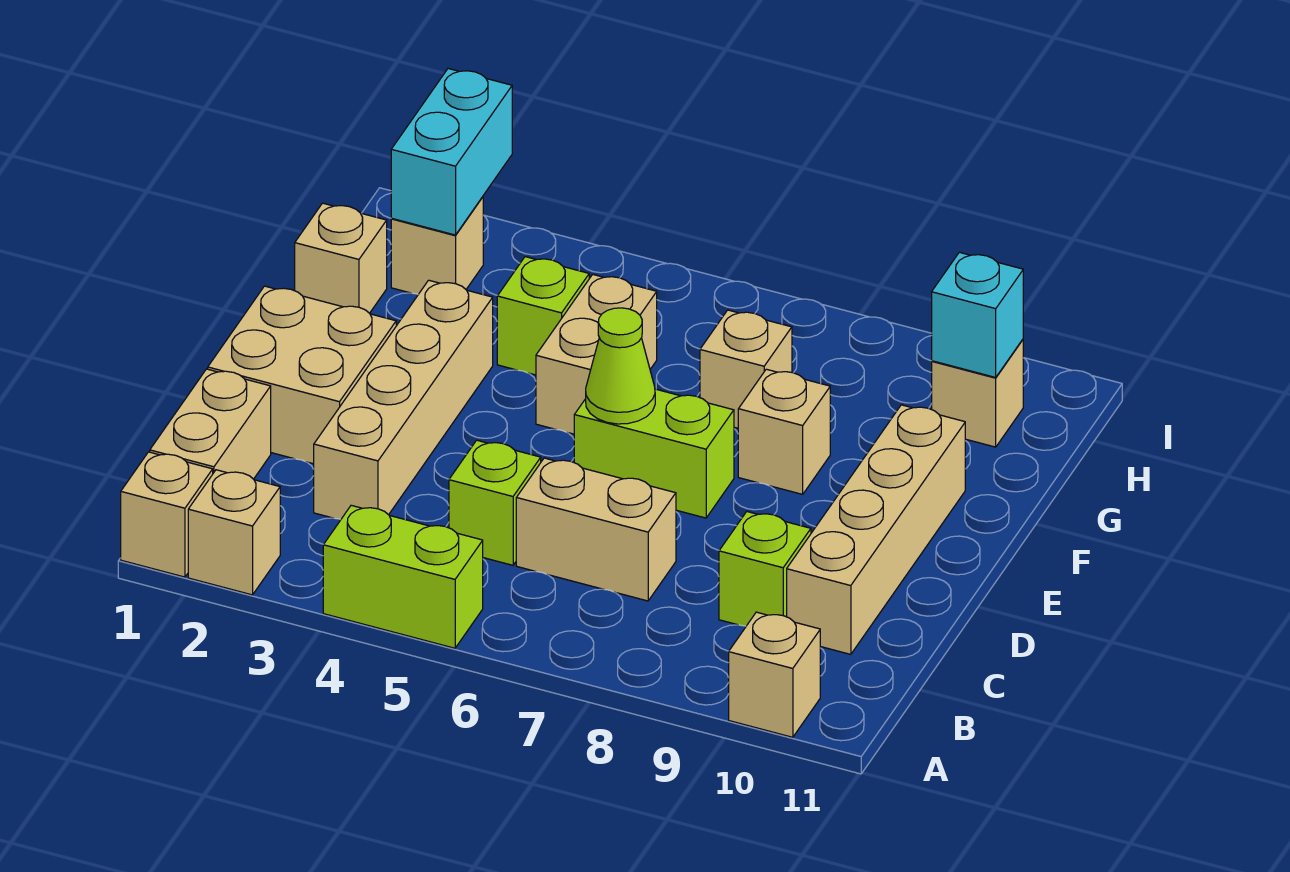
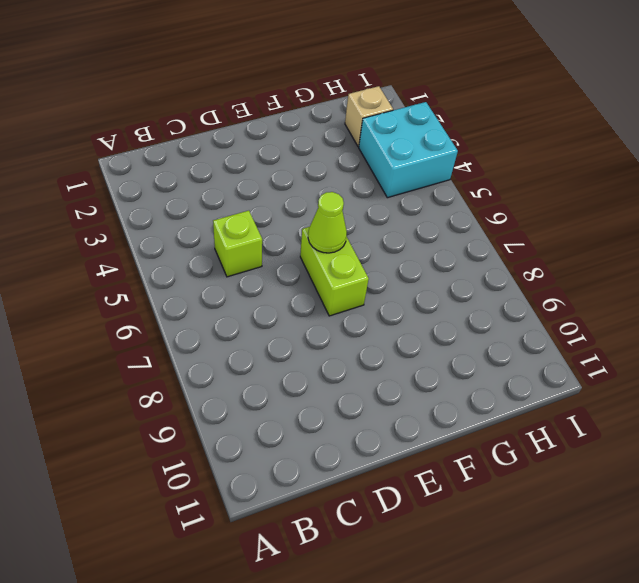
cyan 2x2 brick [359,102,458,198] -> none
none -> tan 1x1 brick [121,452,213,577]
none -> tan 1x1 brick [188,470,280,595]
none -> lime 1x2 brick [323,505,483,648]

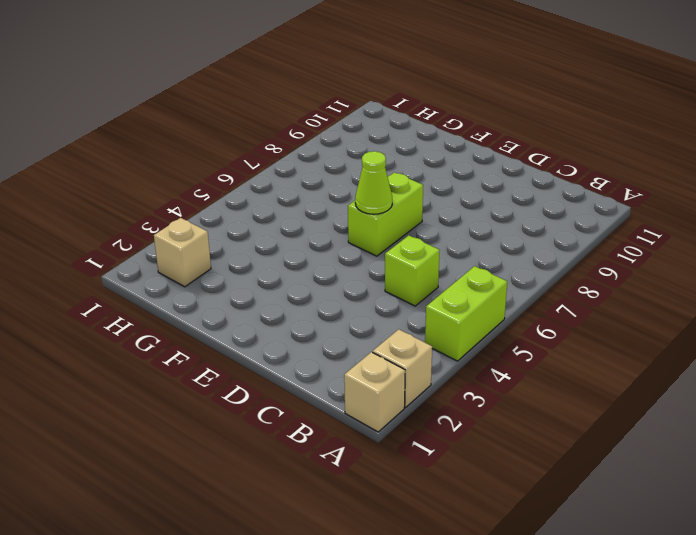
none -> tan 1x1 brick [729,612,820,737]
none -> tan 1x2 brick [150,369,271,479]
none -> tan 1x4 brick [314,280,493,520]

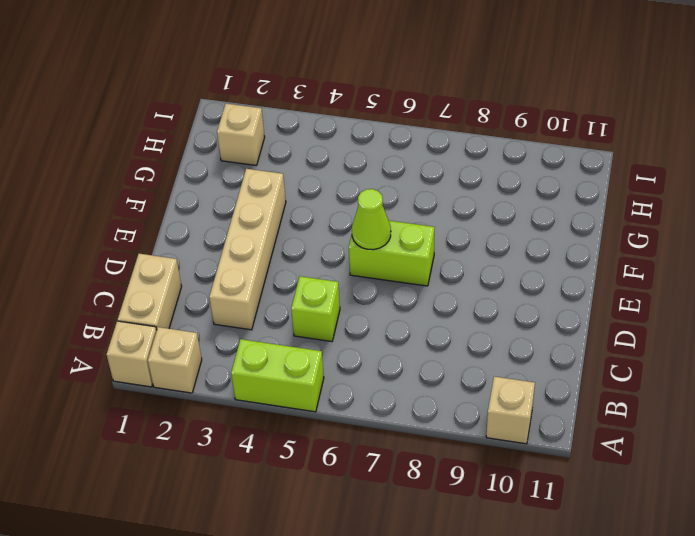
none -> tan 1x2 brick [516,458,676,601]
none -> lime 1x1 brick [719,512,811,626]
none -> tan 1x4 brick [787,405,965,654]

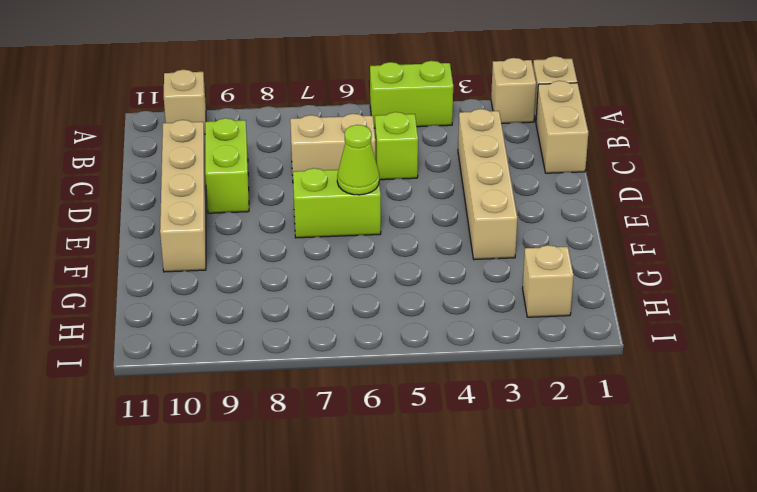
lime 1x2 brick [205,118,249,213] -> lime 1x1 brick [719,512,811,626]
none -> tan 2x2 brick [208,286,396,464]
none -> tan 1x2 brick [536,274,657,434]
none -> tan 1x1 brick [738,369,830,494]

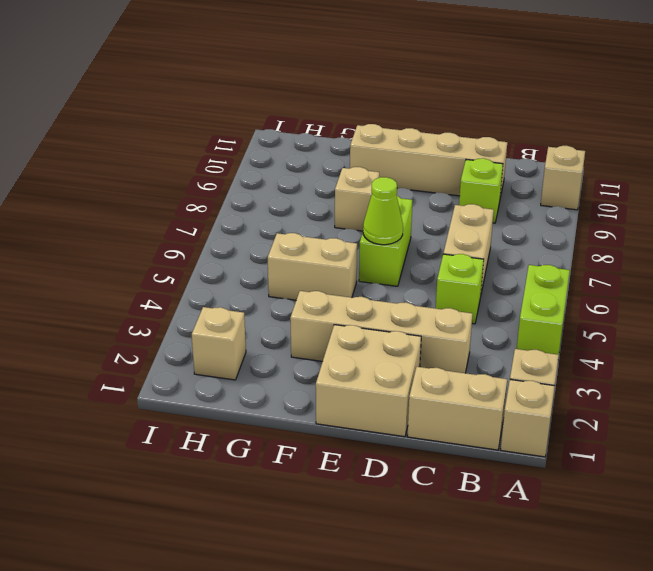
none -> tan 1x1 brick [295,203,387,313]
none -> lime 1x1 brick [497,257,589,375]
none -> tan 1x1 brick [700,310,792,428]

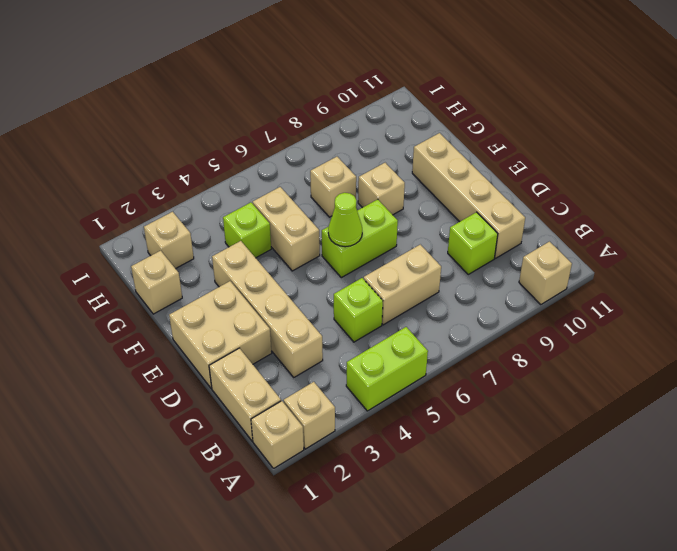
none -> tan 1x1 brick [932,339,1023,447]
none -> cyan 1x2 brick [391,69,512,235]
none -> cyan 1x1 brick [932,252,1023,377]

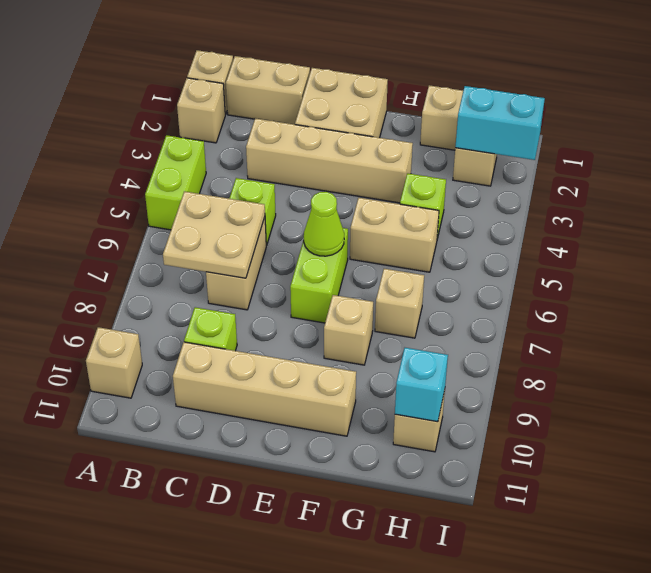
tan 2x2 plate [163,191,265,278] -> none

